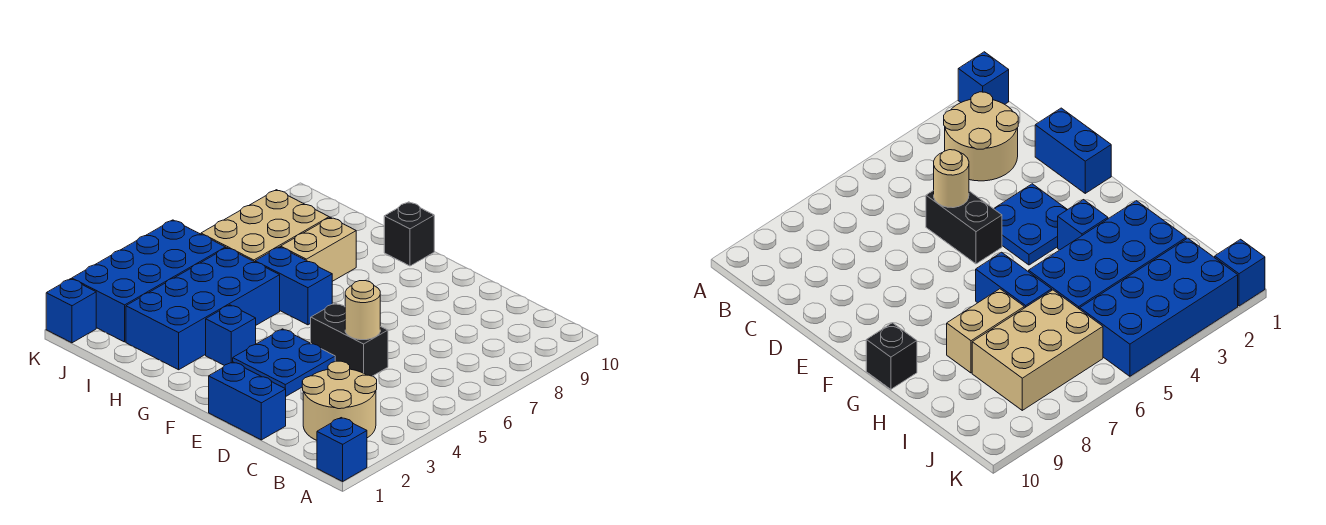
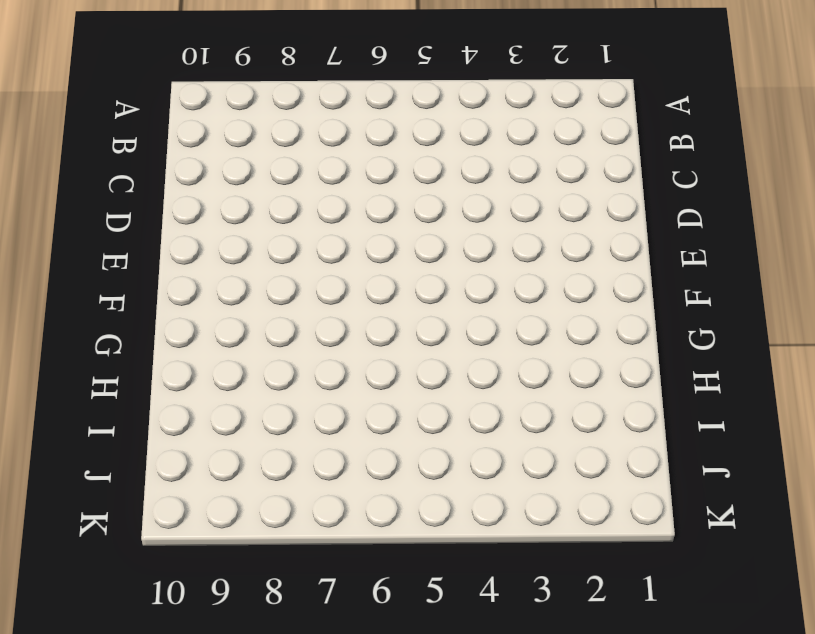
none -> blue 1x1 brick [317,418,367,481]
none -> tan 2x2 round brick [302,361,377,440]
none -> blue 1x2 brick [209,362,286,440]

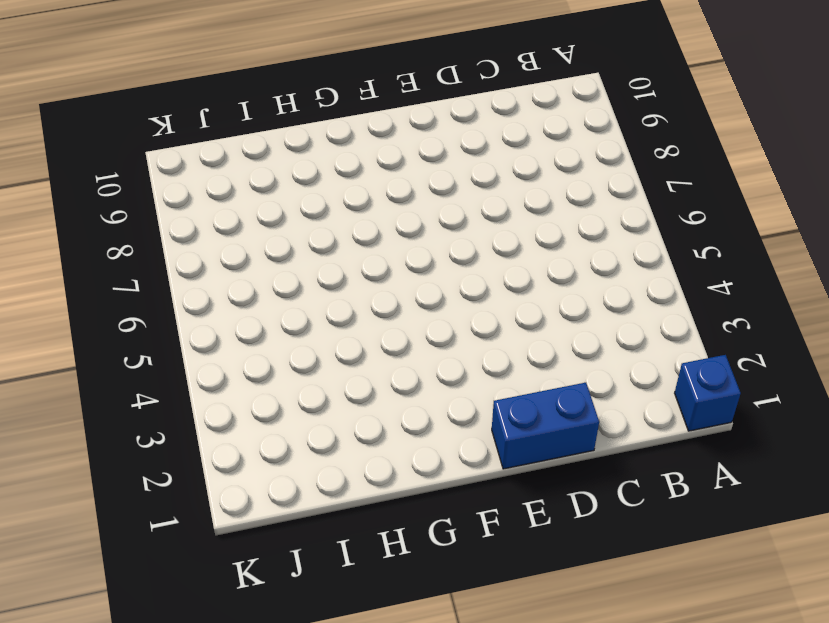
none -> tan 2x2 round brick [302,361,377,440]
none -> black 1x2 brick [311,303,388,376]
none -> blue 2x2 plate [233,329,335,396]

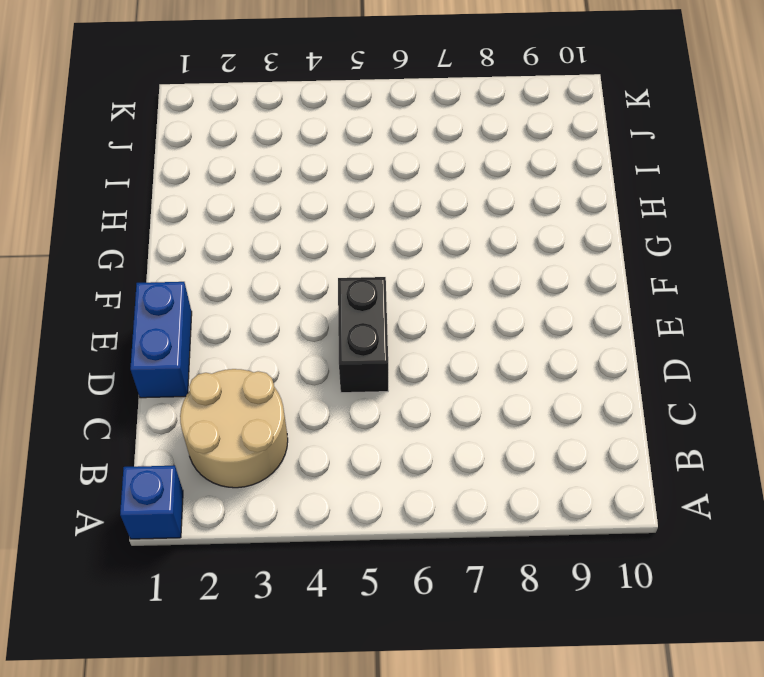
none -> blue 2x2 plate [233,329,335,396]
none -> blue 1x1 brick [206,305,256,366]
none -> blue 1x2 brick [255,247,332,325]

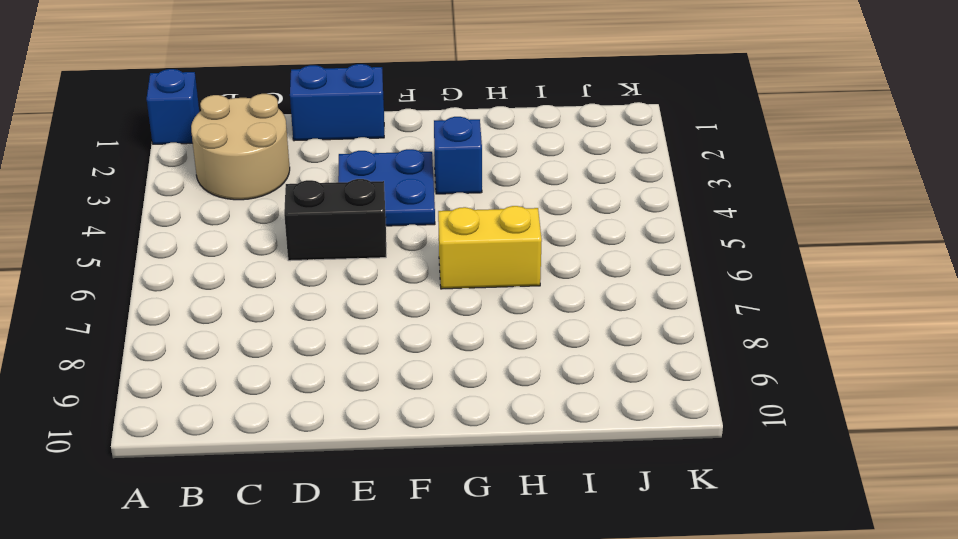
yellow 1x2 brick [438,206,542,289] -> blue 1x2 brick [255,247,332,325]
none -> black 1x1 brick [384,202,434,266]
none -> blue 2x4 brick [126,248,280,370]
none -> tan 1x2 brick [281,218,356,281]

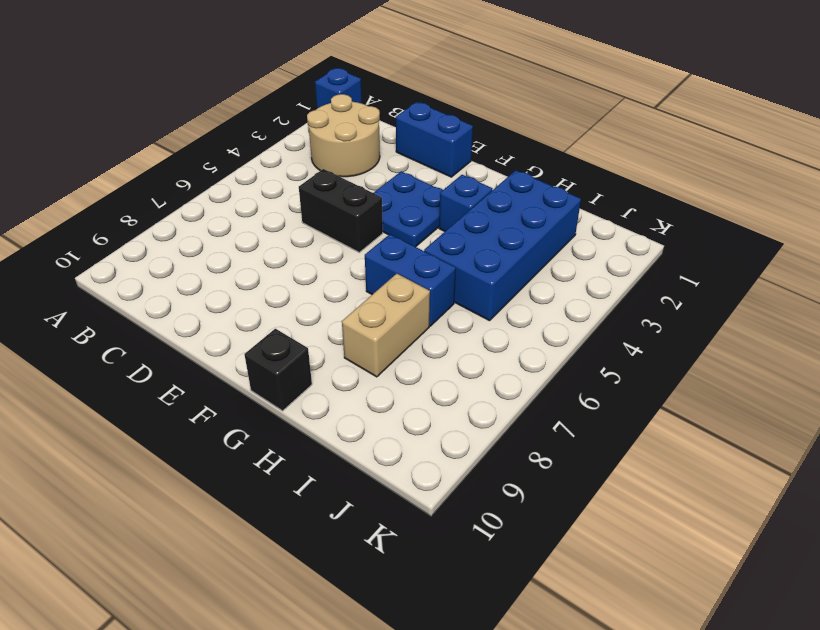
none -> tan 2x3 brick [201,190,329,262]
none -> blue 2x4 brick [72,220,226,342]
none -> blue 1x1 brick [46,279,96,343]

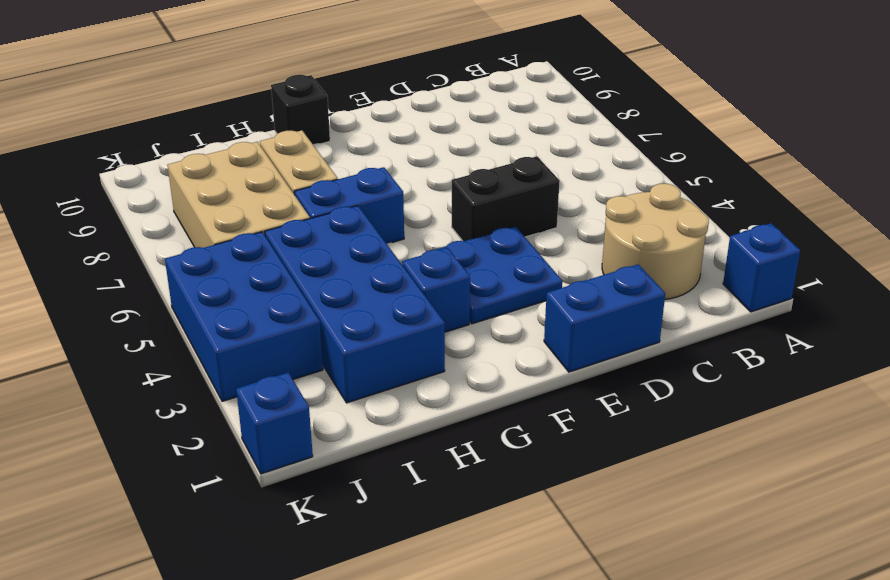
blue 2x3 brick [165,232,323,401] -> blue 2x4 brick [72,220,226,342]
none -> tan 1x1 round brick [345,281,380,340]

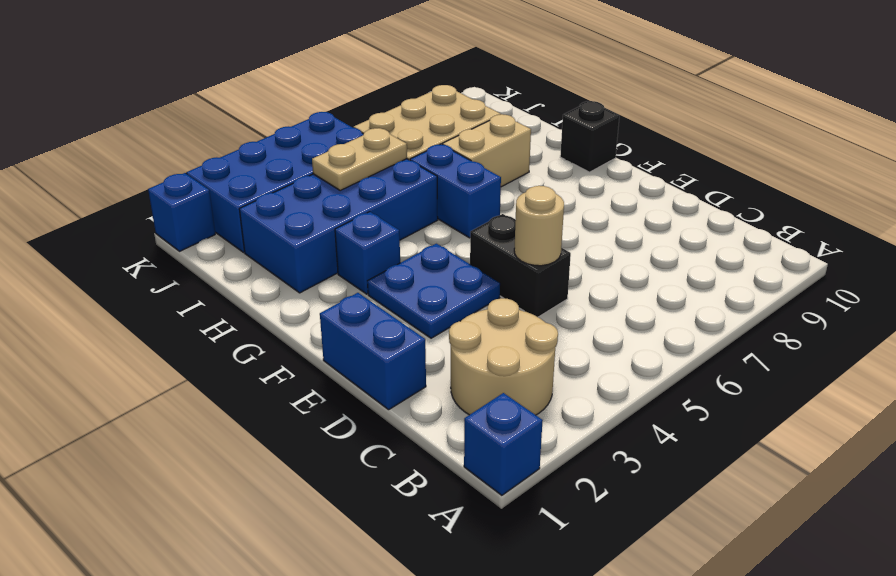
tan 1x2 plate [312,128,407,190] -> none

